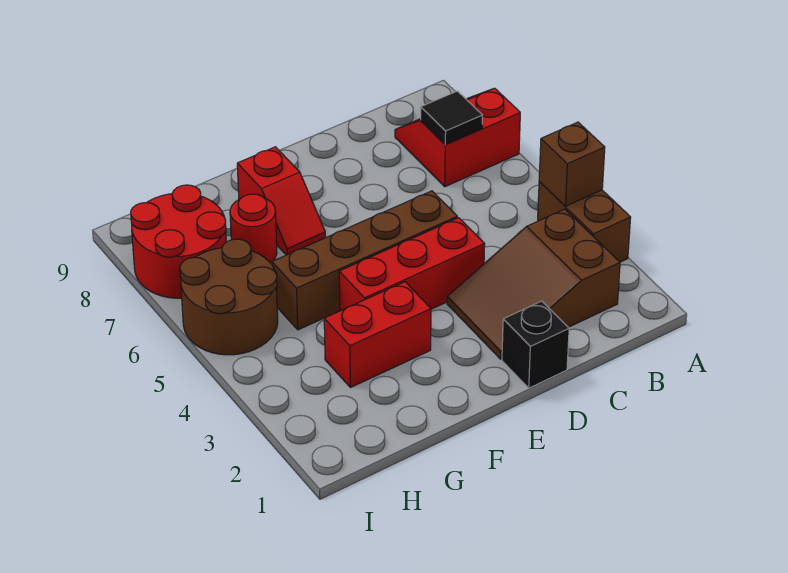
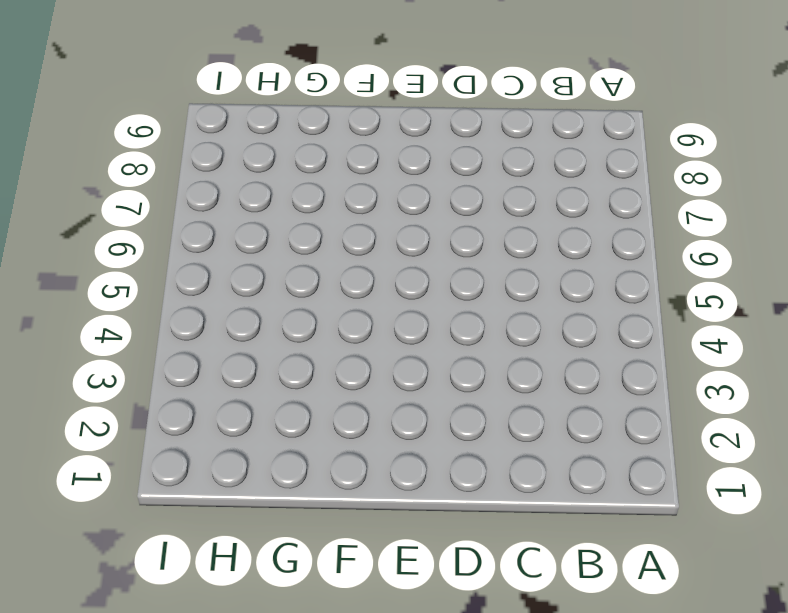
none -> brown 1x2 brick [538,181,631,262]
none -> red 2x2 slope [395,88,520,187]
none -> brown 2x3 slope [447,209,620,359]

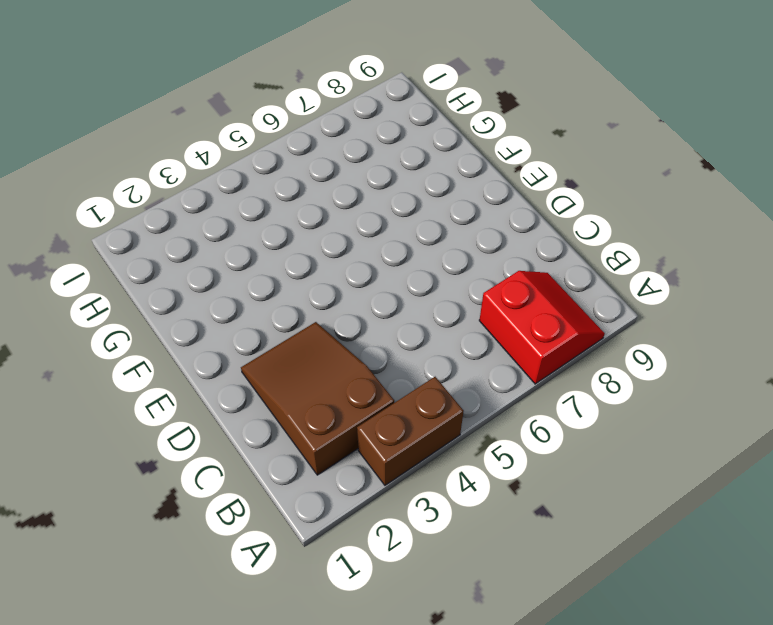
none -> black 1x1 brick [502,301,569,388]
none -> red 1x3 brick [339,218,485,311]
none -> brown 1x4 brick [272,191,457,330]

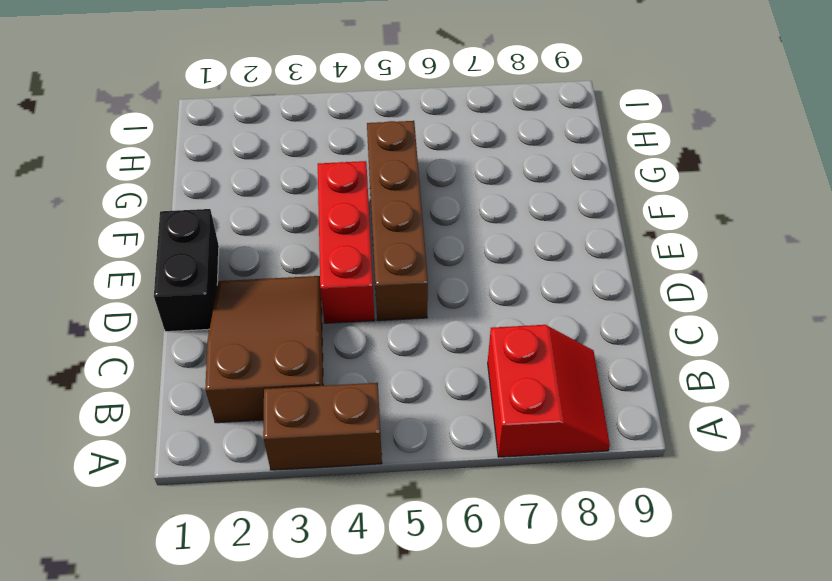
black 1x2 brick [154,209,219,332] -> black 1x1 brick [502,301,569,388]
none -> red 1x2 brick [324,282,431,388]
none -> red 1x2 slope [237,147,325,255]
none -> red 1x1 round brick [230,194,277,263]

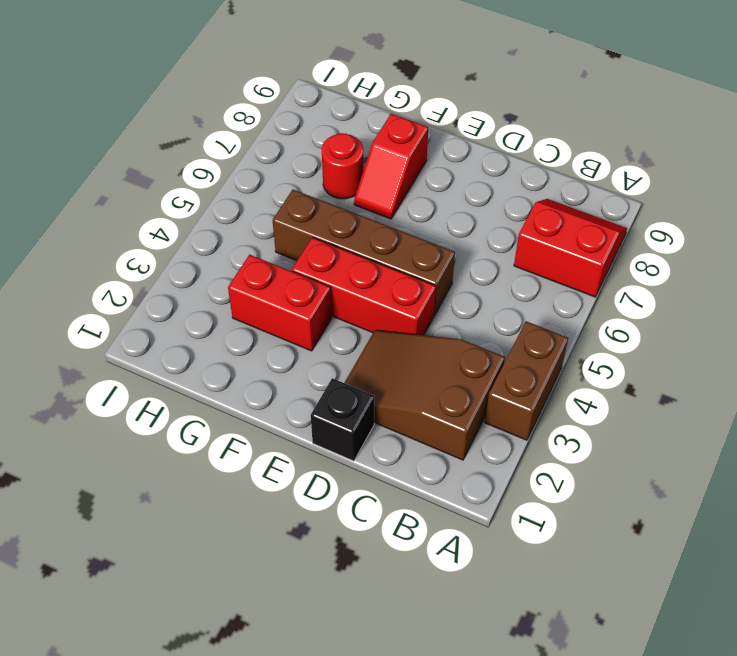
none -> brown 2x2 round brick [180,239,278,355]
none -> red 2x2 round brick [131,185,226,298]
none -> brown 1x1 brick [539,122,605,206]

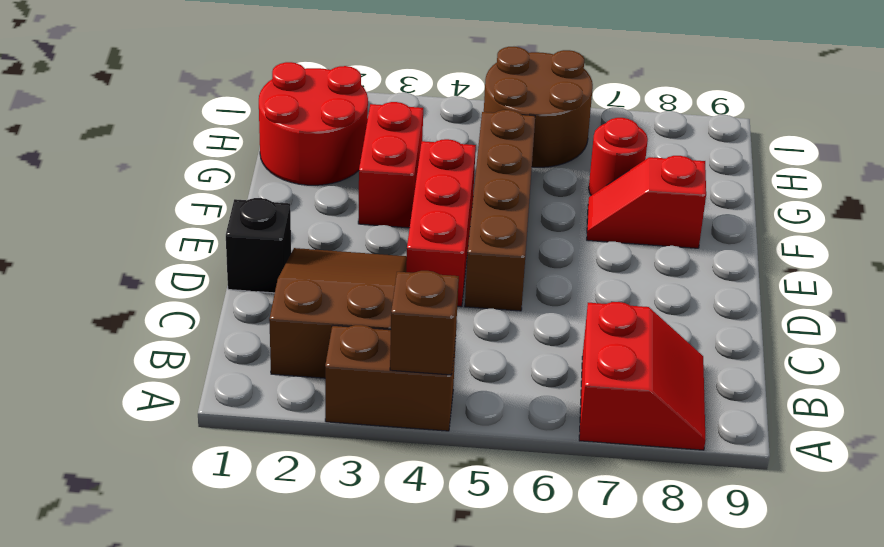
red 2x2 round brick [259,62,368,185] -> red 2x2 round brick moved to [131,185,226,298]
none -> black 1x1 tile [421,91,483,145]

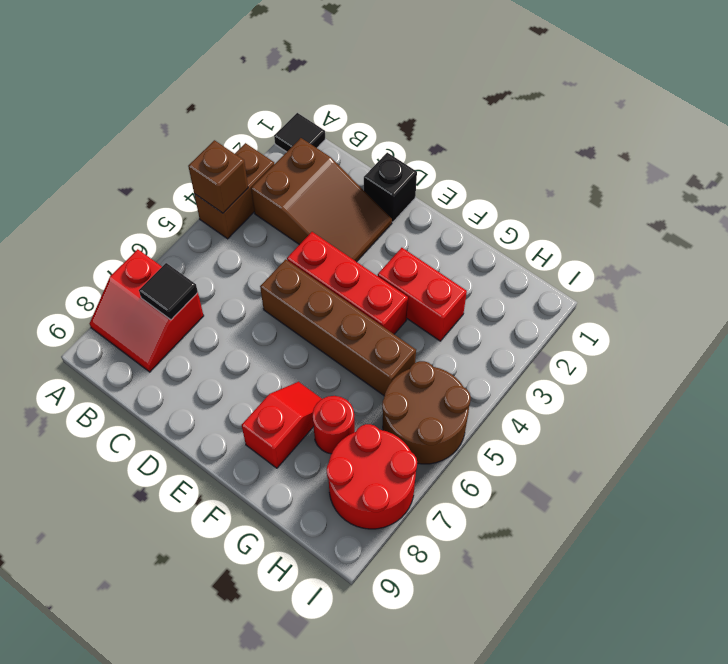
black 1x1 tile [274,113,325,152] -> none

